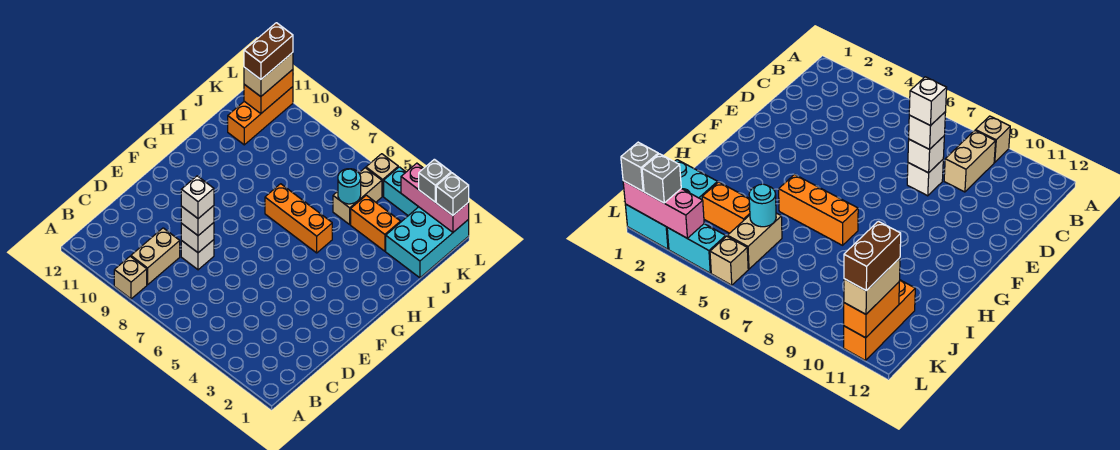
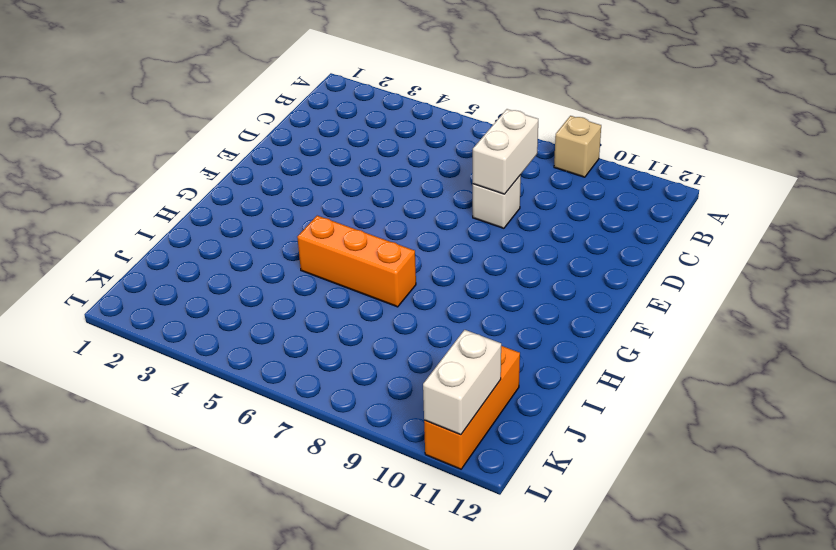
white 1x2 brick [473,109,538,194] -> white 1x1 brick [181,223,214,253]
white 1x2 brick [423,330,501,435] -> orange 1x2 brick [244,70,293,114]
none -> tan 1x2 brick [131,228,180,285]
none -> cyan 2x3 brick [386,207,469,278]
none -> orange 1x2 brick [351,195,401,251]

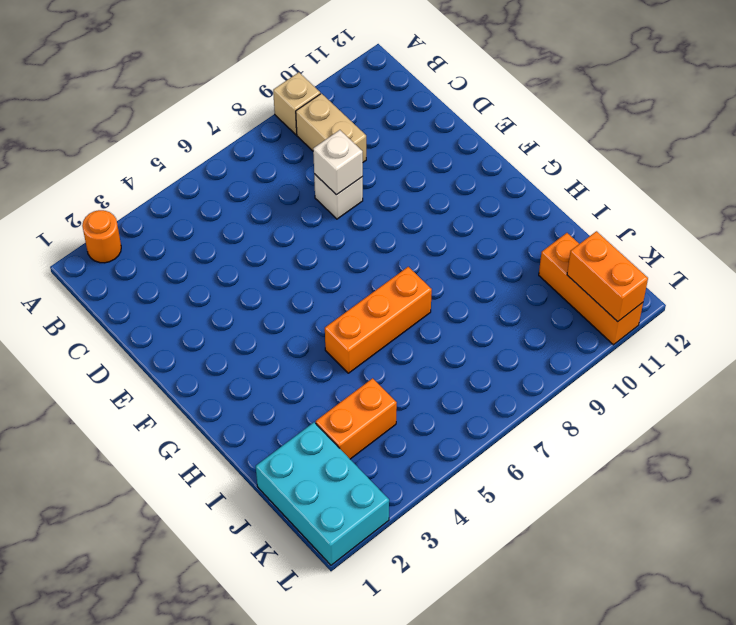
orange 1x1 round brick [82,210,121,263] -> none
none -> tan 1x2 brick [333,168,382,224]
none -> cyan 1x2 brick [384,167,418,216]
none -> tan 1x1 brick [366,154,398,196]

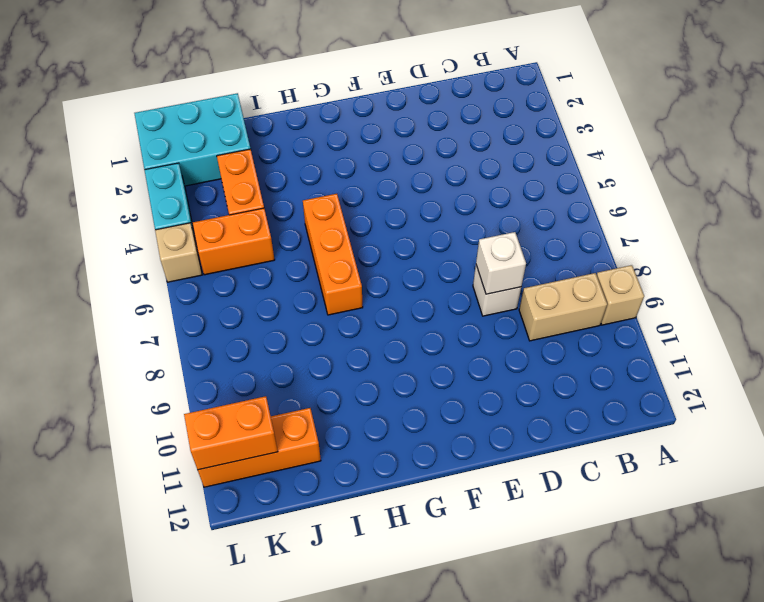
orange 1x2 brick [193,208,275,275] -> tan 1x2 brick [333,168,382,224]
none -> cyan 1x1 round brick [338,169,361,204]
none -> pink 1x3 brick [401,163,469,232]
none -> white 1x1 brick [181,206,214,236]

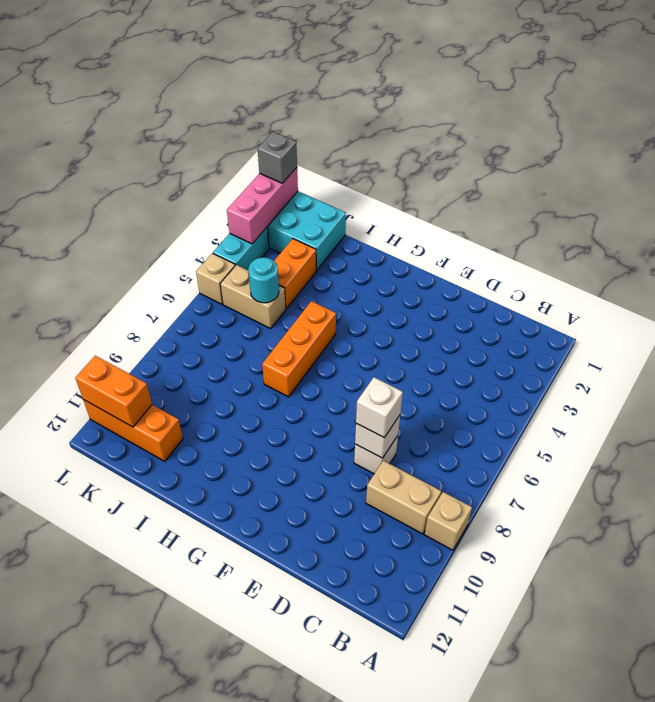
none -> tan 1x2 brick [244,53,293,97]
none -> grey 1x1 brick [419,159,451,202]
none -> white 1x1 brick [181,176,214,218]

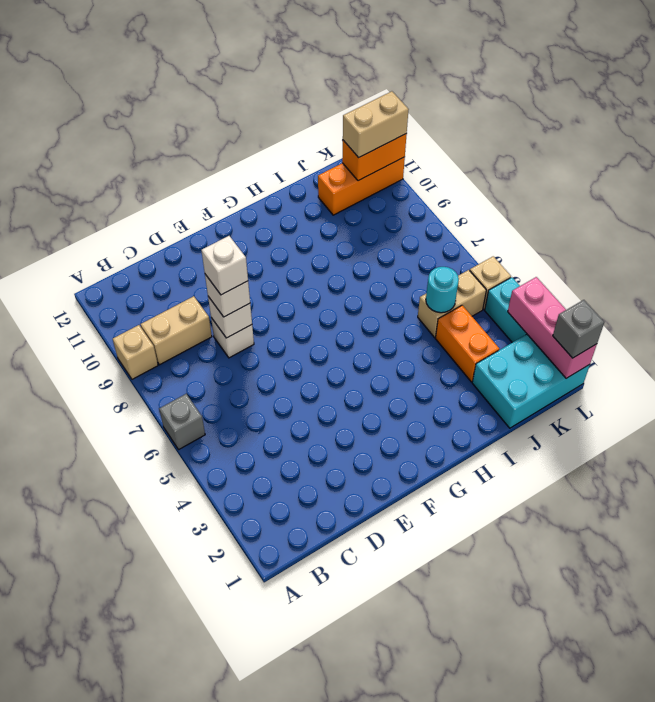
grey 1x1 brick [159,394,205,449] -> grey 1x1 brick moved to [419,159,451,202]
none -> orange 1x3 brick [265,184,332,253]
none -> brown 1x2 brick [244,23,293,79]

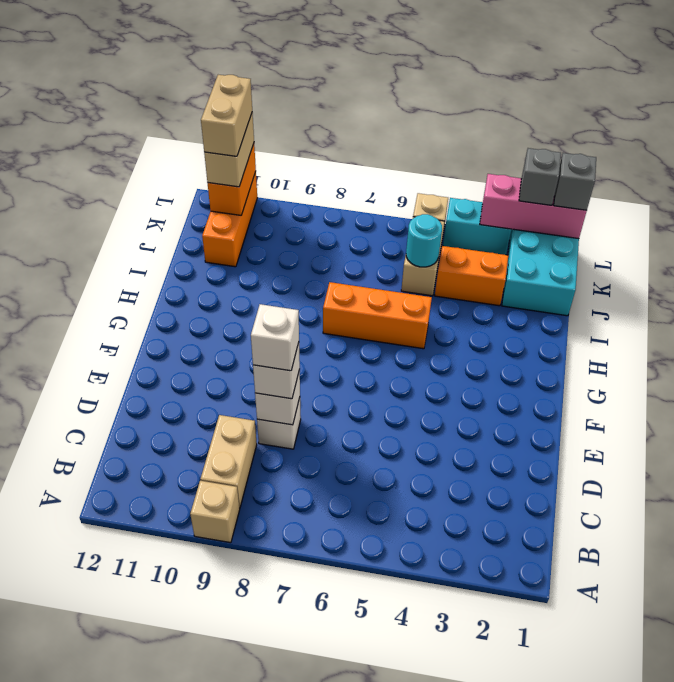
tan 1x2 brick [201,75,252,156] -> brown 1x2 brick [244,23,293,79]

